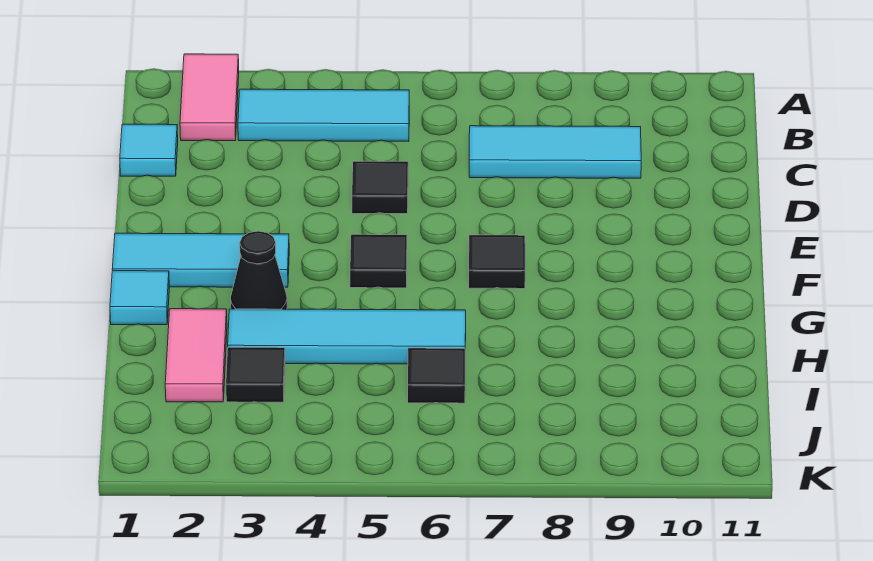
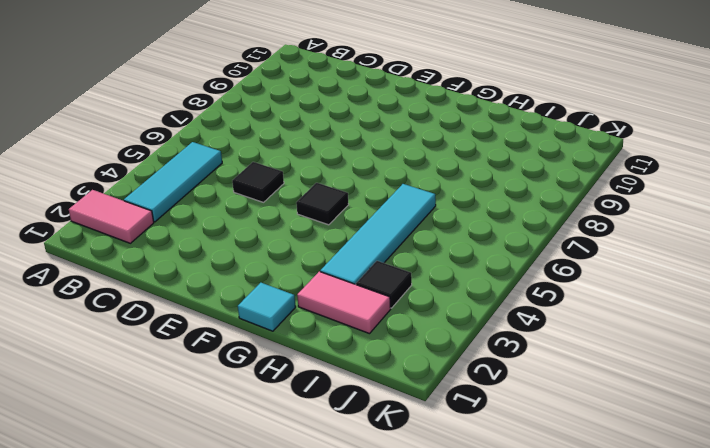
none -> cyan 1x1 tile [120,124,178,176]
none -> cyan 1x3 tile [469,126,641,178]
none -> cyan 1x3 tile [112,233,289,287]

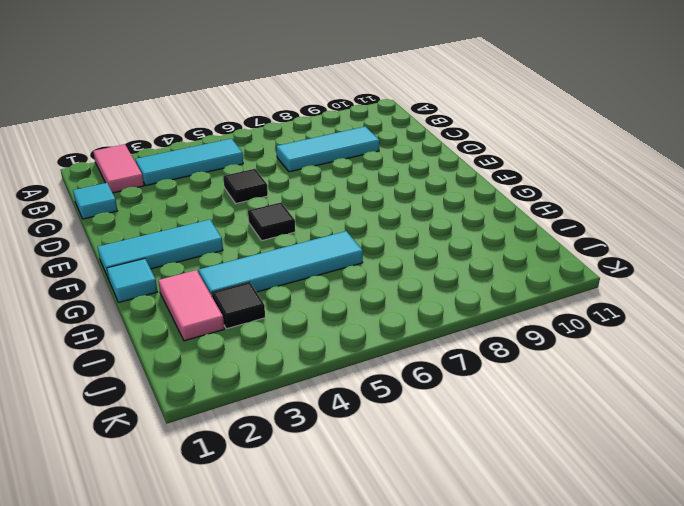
none -> black 1x1 tile [469,235,525,289]
none -> black 1x1 cone [231,231,287,309]
none -> black 1x1 tile [408,348,465,403]

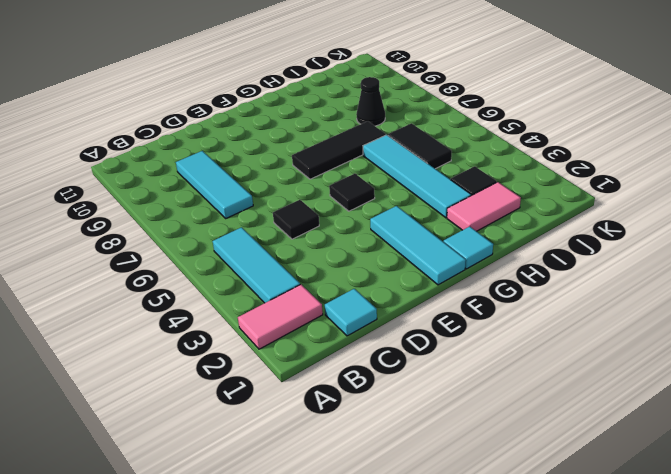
black 1x3 tile [292,121,386,179] -> black 1x1 tile [469,235,525,289]
black 1x2 tile [388,123,452,169] -> black 1x1 tile [408,348,465,403]
black 1x1 cone [356,77,385,126] -> black 1x1 cone moved to [231,231,287,309]

